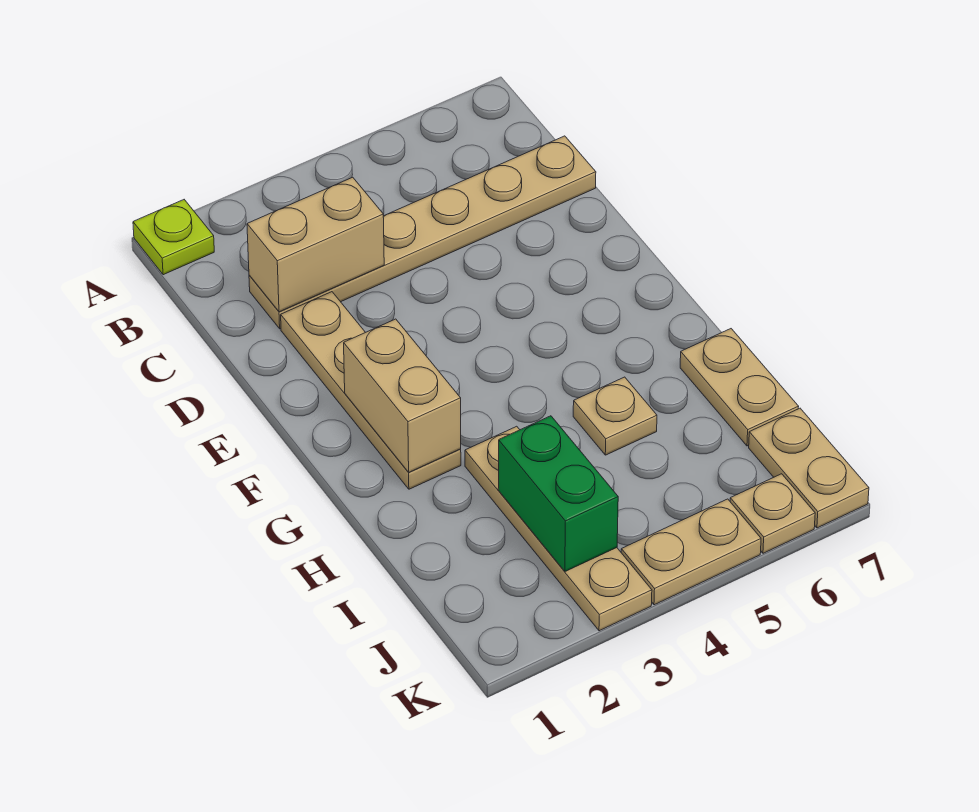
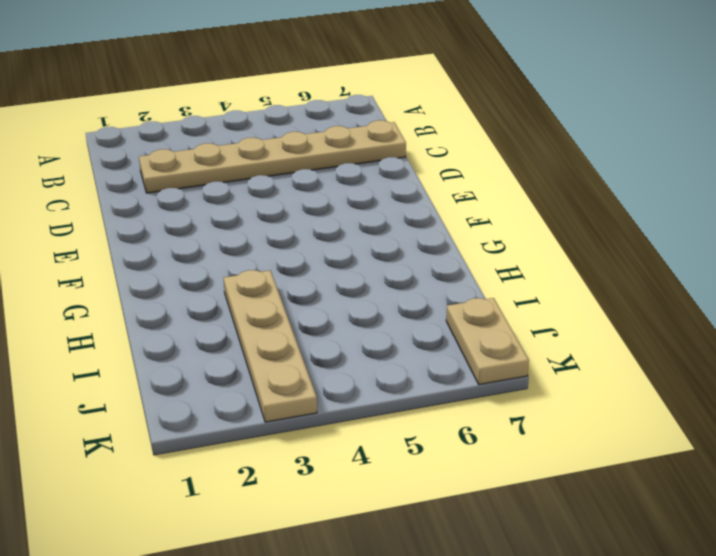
none -> lime 1x1 plate [133,200,214,275]
none -> tan 1x4 plate [281,292,461,489]
none -> tan 1x1 plate [573,377,657,455]

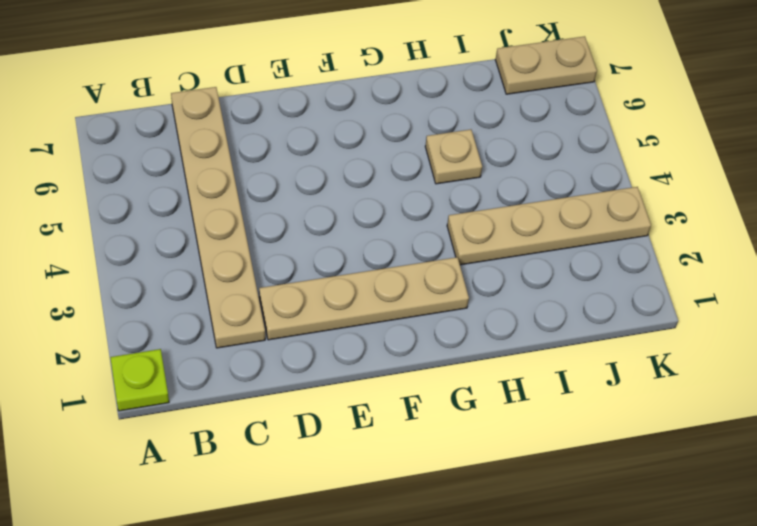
none -> tan 1x2 plate [680,329,799,446]
none -> tan 1x2 plate [621,499,761,605]
none -> tan 1x1 plate [730,474,815,553]

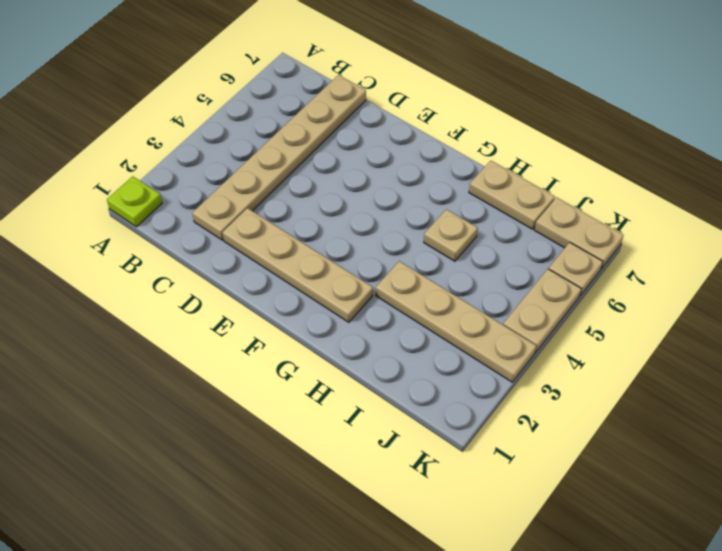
none -> tan 1x2 brick [247,177,384,312]
none -> tan 1x2 brick [344,319,461,472]
none -> green 1x2 brick [498,416,618,571]

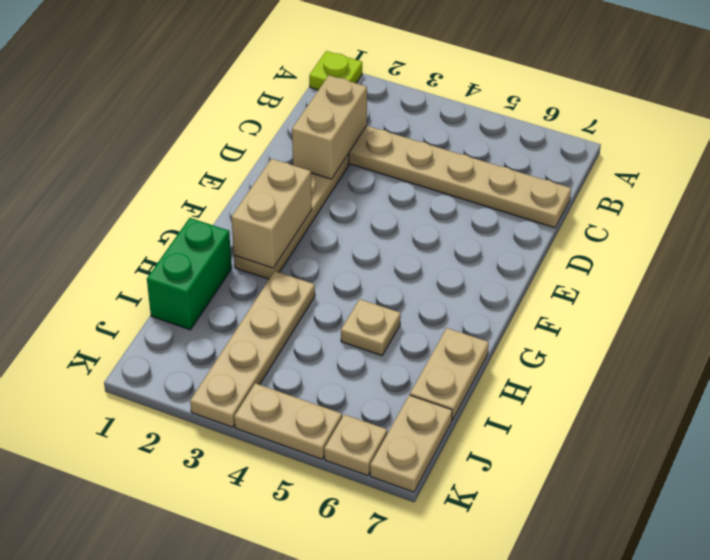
tan 1x2 brick [292,75,367,179] -> tan 1x2 brick turned to [247,177,384,312]
green 1x2 brick [147,218,232,330] -> green 1x2 brick moved to [498,416,618,571]

